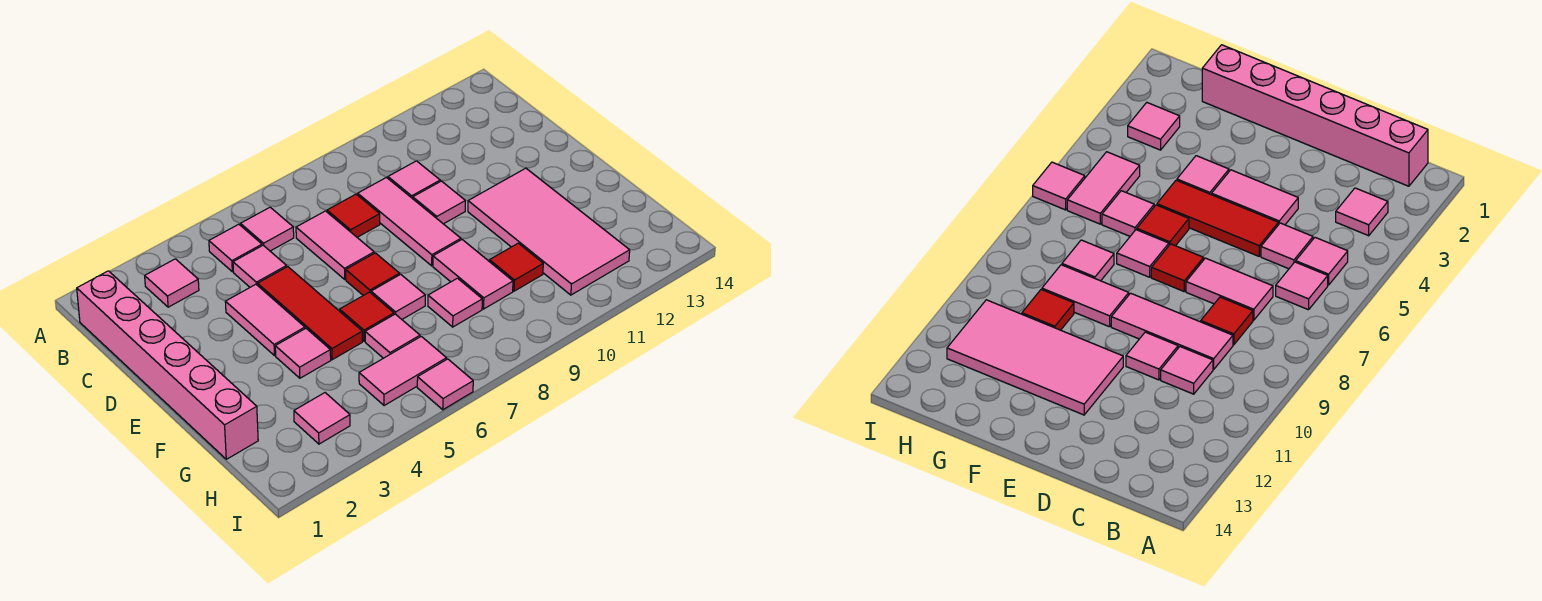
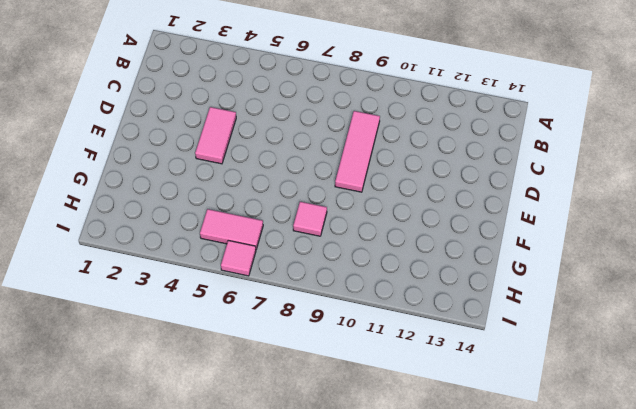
none -> pink 1x6 brick [77,271,258,459]
none -> pink 1x1 tile [145,259,199,307]
none -> pink 1x1 tile [209,224,262,272]

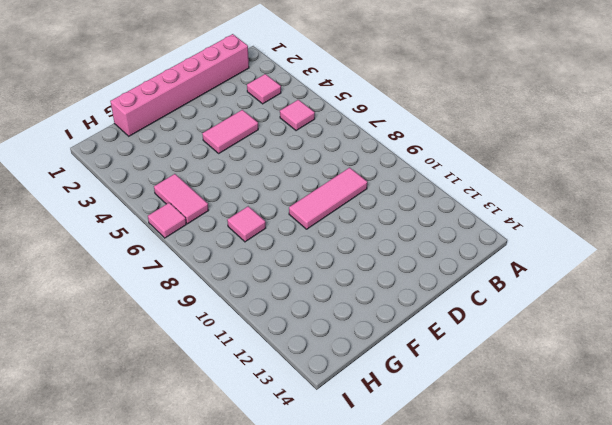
none -> pink 1x1 tile [240,207,294,251]
none -> pink 1x1 tile [233,245,287,287]
none -> pink 1x2 tile [296,211,374,279]

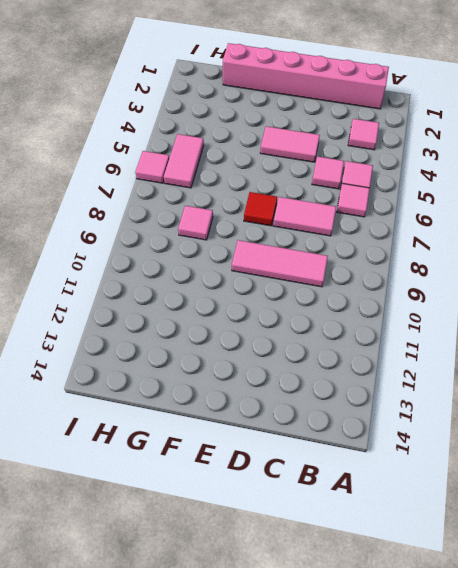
none -> red 1x1 tile [327,194,380,237]
none -> pink 1x1 tile [388,161,440,199]
none -> red 1x3 tile [258,267,362,360]

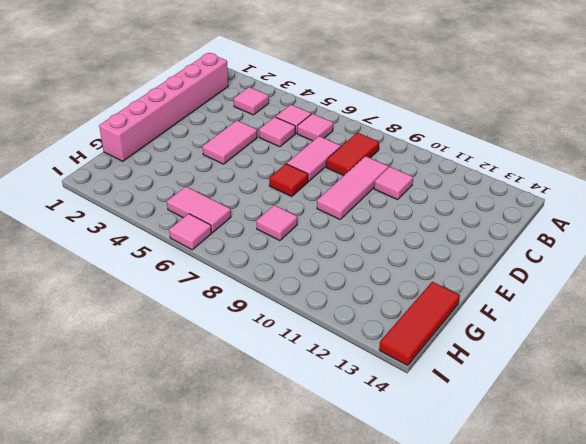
red 1x2 tile [326,133,379,176] -> red 1x1 tile [327,194,380,237]
red 1x3 tile [379,282,460,366] -> red 1x3 tile moved to [258,267,362,360]
none -> pink 1x1 tile [413,181,465,224]
none -> pink 2x4 tile [468,168,630,295]
none -> pink 1x1 tile [275,328,331,378]

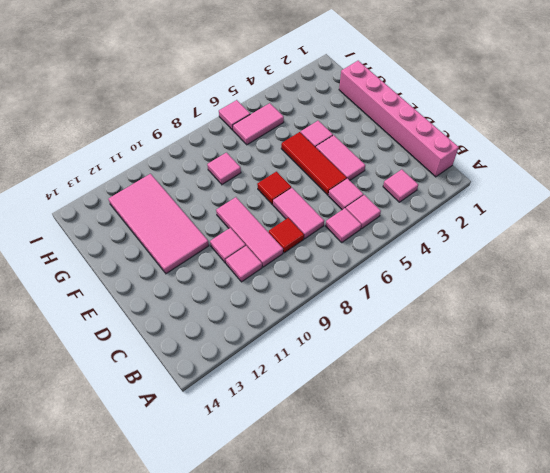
none -> red 1x1 tile [340,292,394,341]
none -> pink 1x1 tile [371,274,425,319]
none -> pink 1x2 tile [433,240,513,309]

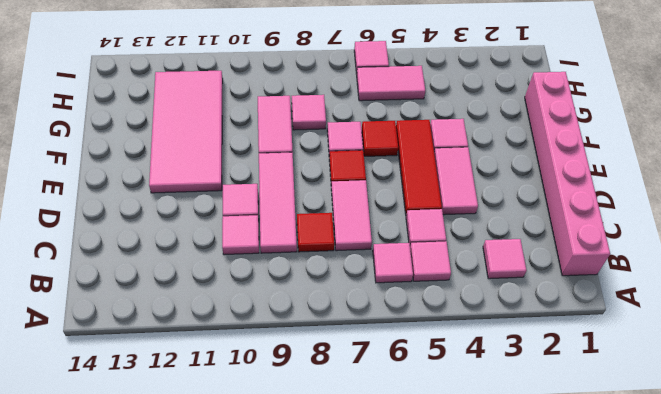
none -> pink 1x1 tile [365,314,420,358]
none -> red 1x1 tile [489,243,543,291]
none -> pink 1x1 tile [294,393,350,444]

